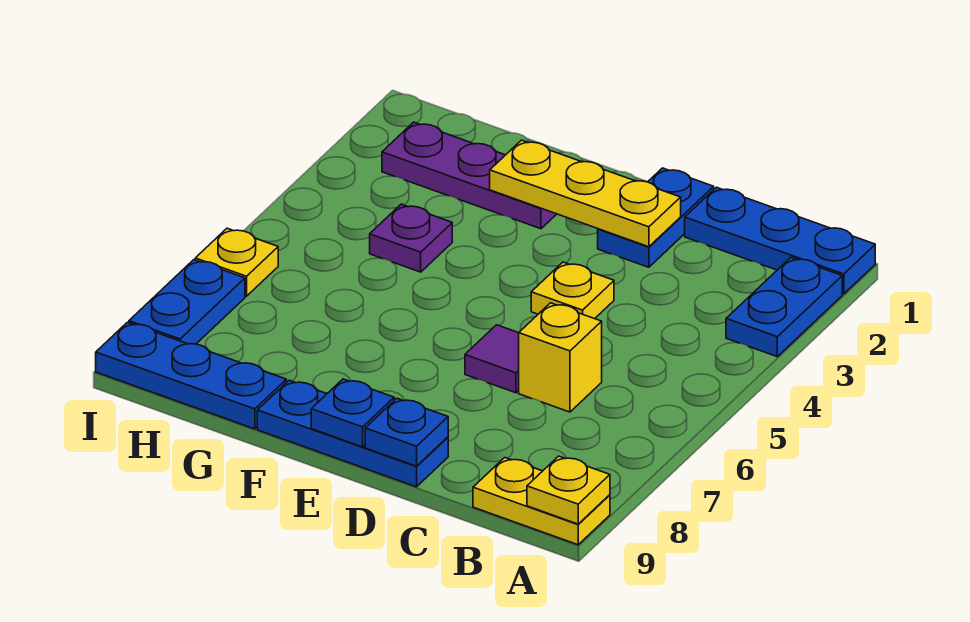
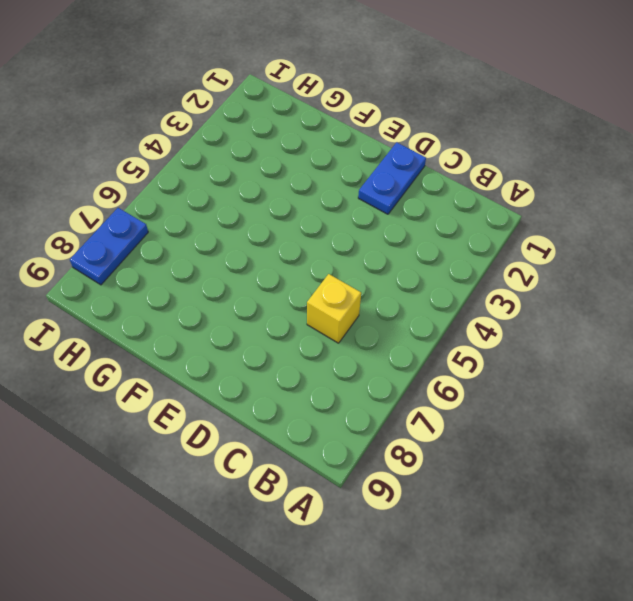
none -> blue 1x3 plate [685,187,875,294]
none -> blue 1x2 plate [726,257,842,356]
none -> yellow 1x2 plate [473,458,610,545]

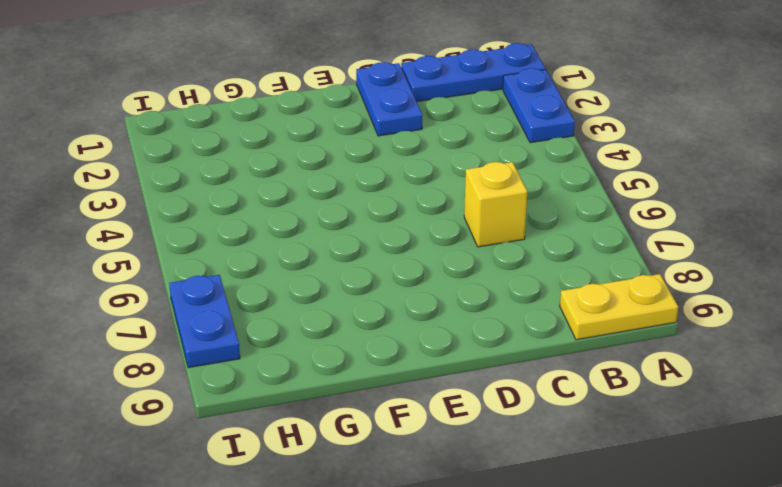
none -> yellow 1x1 plate [531,262,614,319]
none -> purple 1x1 tile [465,325,519,393]
none -> blue 1x3 plate [257,380,448,487]

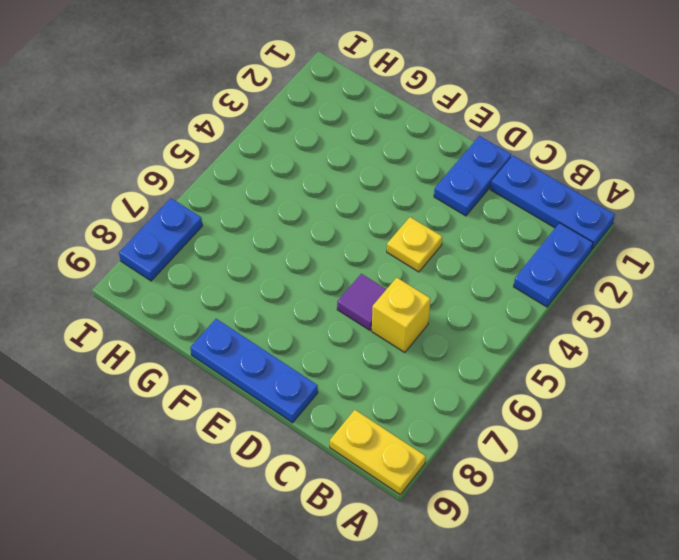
none -> purple 1x3 plate [382,122,556,229]
none -> purple 1x1 plate [370,204,452,272]
none -> blue 1x3 plate [96,322,286,429]

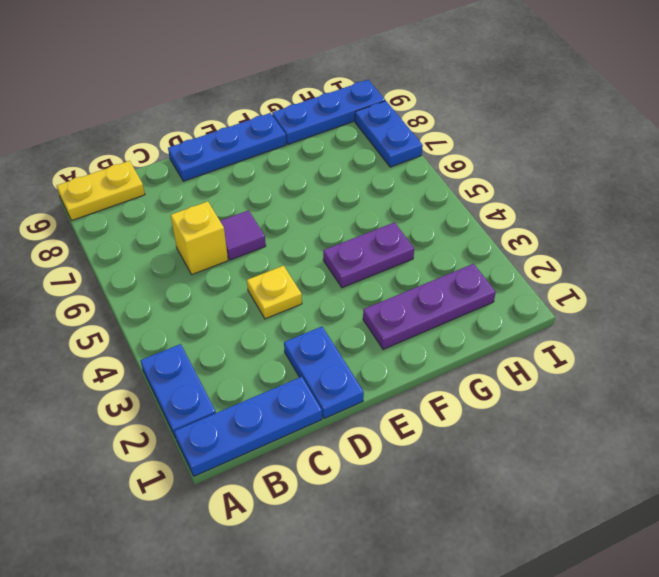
purple 1x2 plate [323,222,414,288] -> purple 1x1 plate [370,204,452,272]
none -> yellow 1x1 plate [195,228,278,296]
none -> yellow 1x1 plate [527,456,610,524]
none -> yellow 1x3 plate [490,140,681,247]

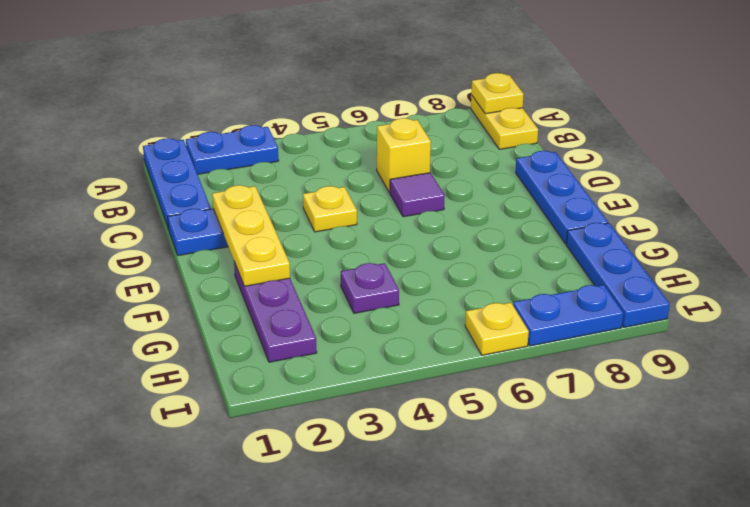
none -> blue 1x1 plate [365,398,448,466]
none -> blue 1x1 plate [311,379,394,447]

